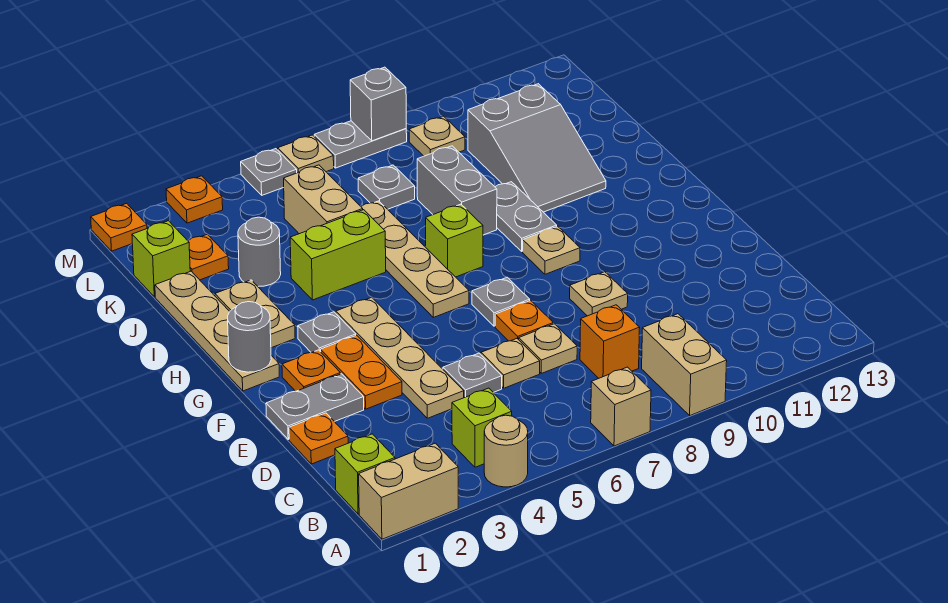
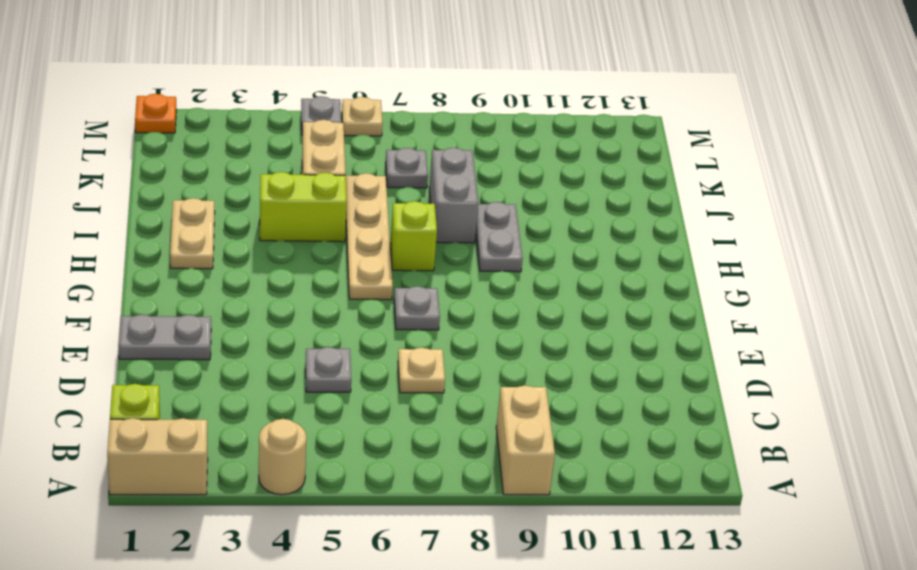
none -> tan 1x1 brick [591,367,651,446]
none -> lime 1x1 brick [452,388,512,467]
none -> orange 1x1 brick [580,305,640,378]
none -> orange 1x1 plate [289,413,348,464]

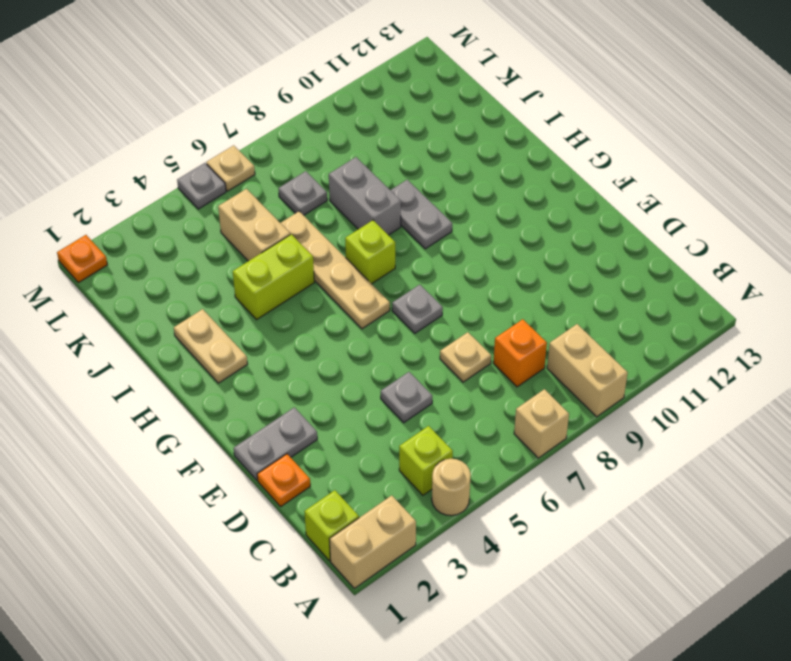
none -> tan 1x4 plate [336,297,464,418]
none -> tan 1x1 plate [481,339,540,388]
none -> orange 1x2 plate [321,335,402,409]
none -> orange 1x1 plate [495,300,553,341]

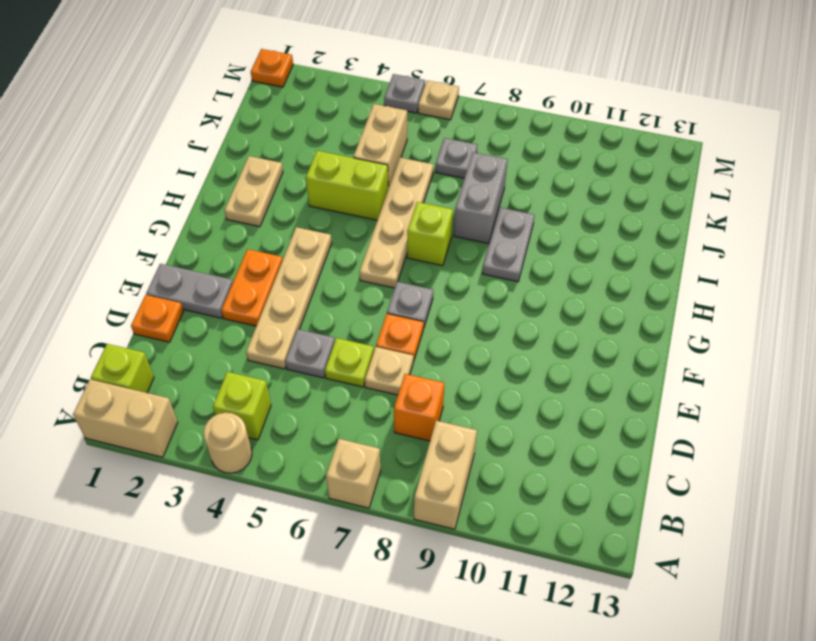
lime 1x1 plate [325,338,374,387] -> tan 1x1 plate [481,339,540,388]
none -> tan 1x1 plate [570,272,628,316]
none -> orange 1x1 plate [282,350,340,391]
none -> tan 1x4 plate [155,271,279,391]
none -> grey 1x1 plate [298,312,356,353]

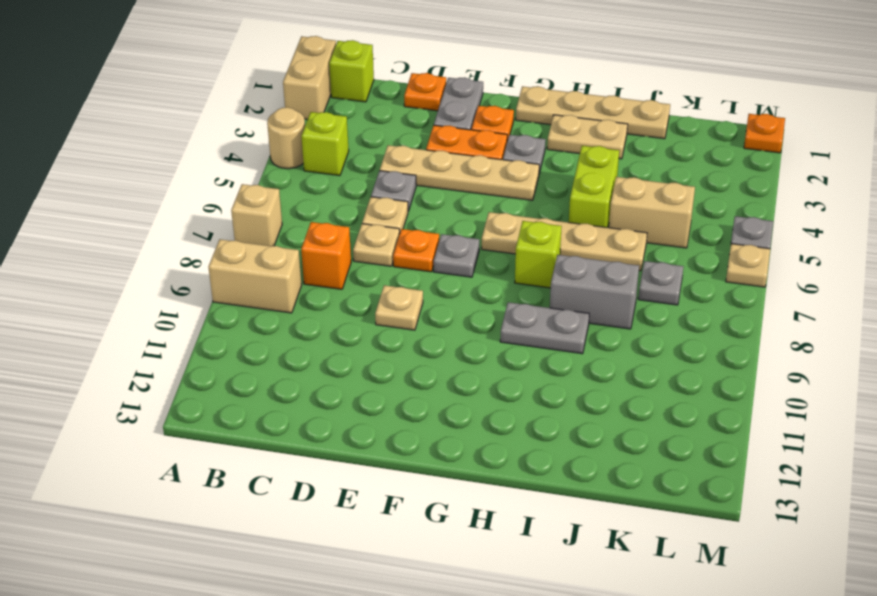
none -> tan 1x1 plate [523,226,580,274]
none -> grey 2x3 slope [468,84,606,212]
none -> grey 1x1 round brick [238,217,281,286]
none -> lime 1x1 brick [132,221,190,297]

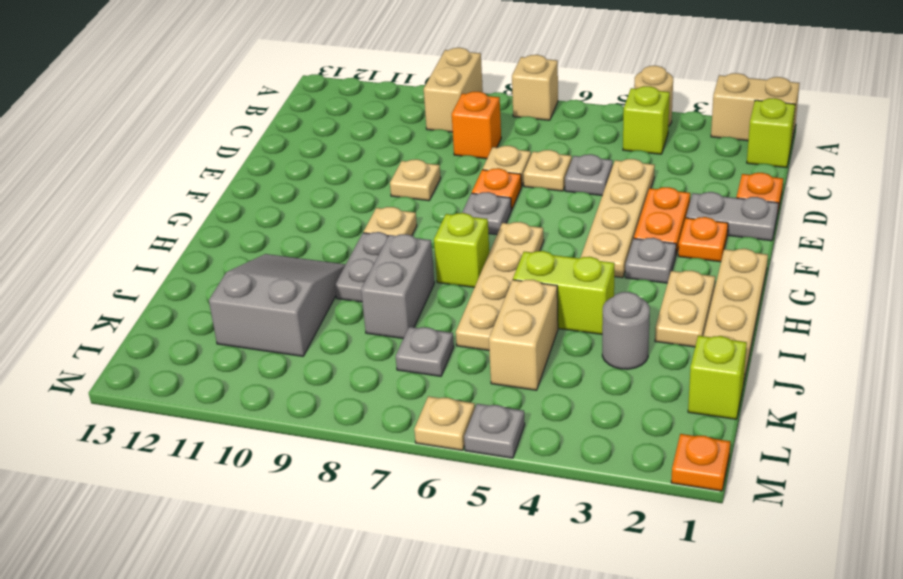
none -> orange 1x1 plate [188,234,229,280]
none -> tan 1x1 plate [409,116,465,156]
none -> orange 1x1 plate [166,176,223,223]
none -> grey 1x2 plate [314,121,407,168]

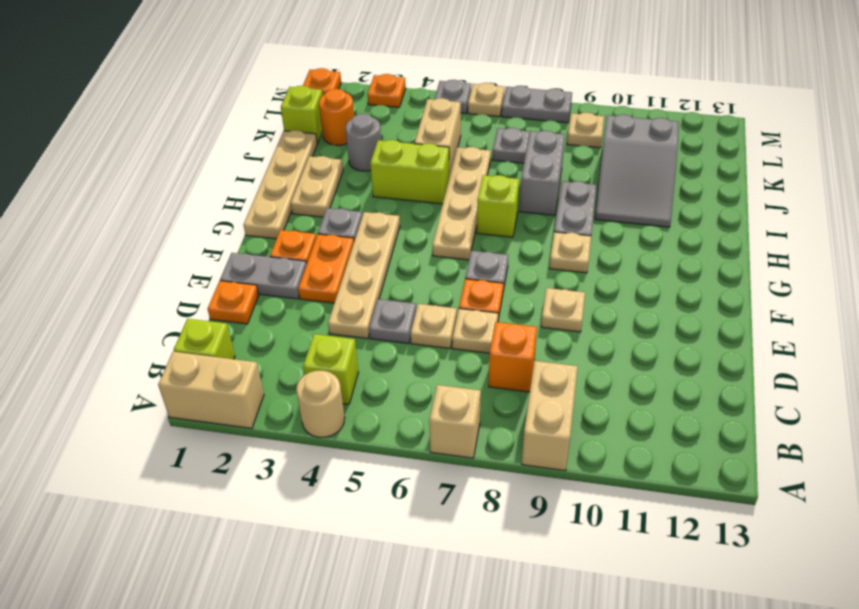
orange 1x1 round brick [319,89,354,145] -> orange 1x1 plate [188,234,229,280]
none -> grey 1x1 round brick [228,302,271,372]
none -> grey 1x1 brick [350,67,406,141]

